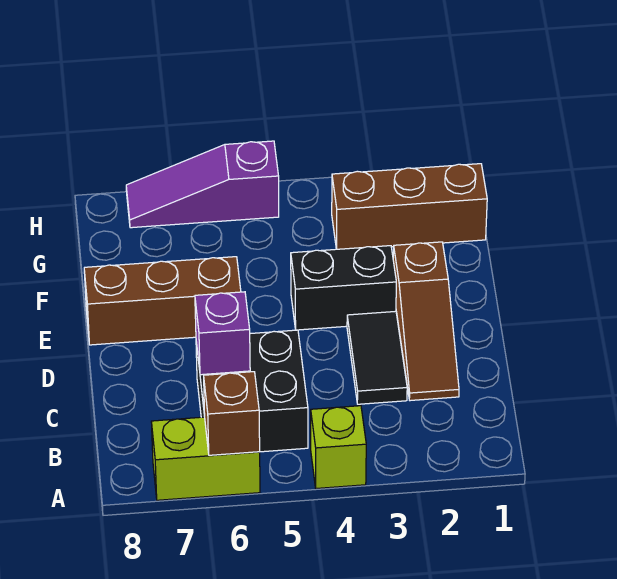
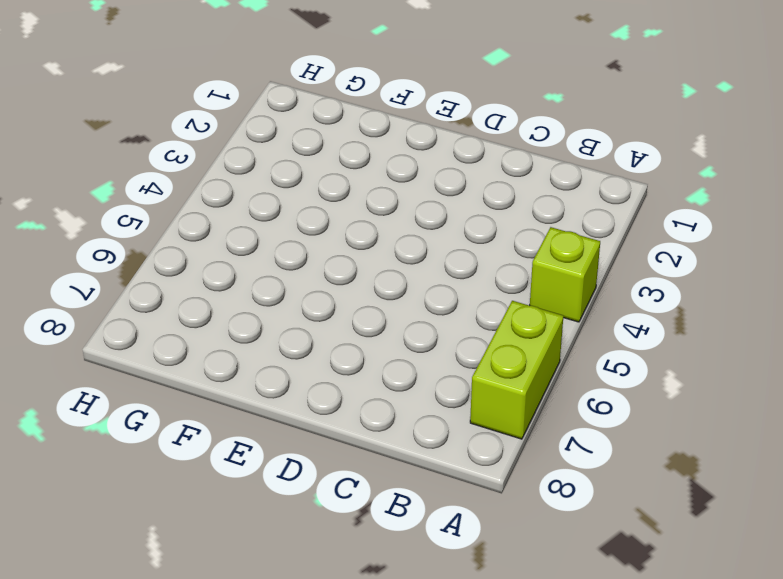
none -> black 2x2 brick [196,330,308,452]
none -> brown 1x3 slope [393,242,459,401]

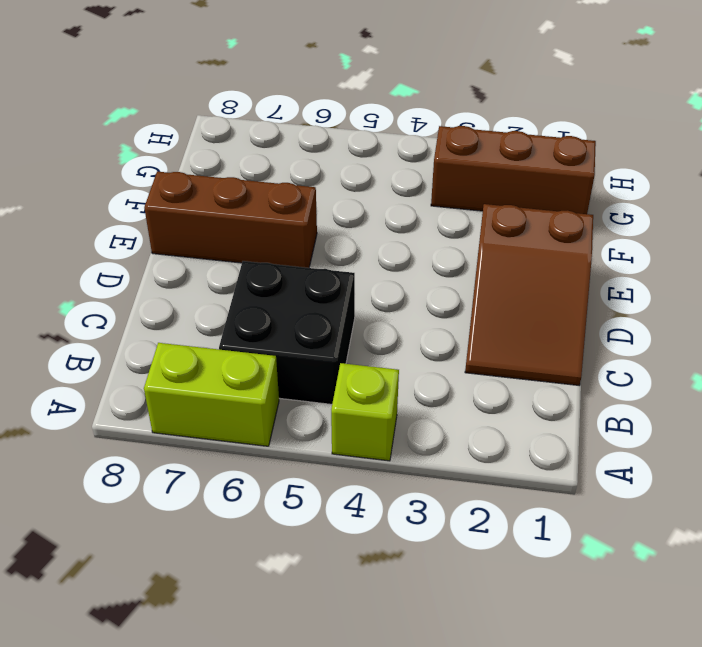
brown 2x3 slope [465,204,593,385] -> brown 1x3 slope [393,242,459,401]
none -> black 1x2 tile [347,311,407,404]
none -> black 1x2 brick [291,246,396,330]

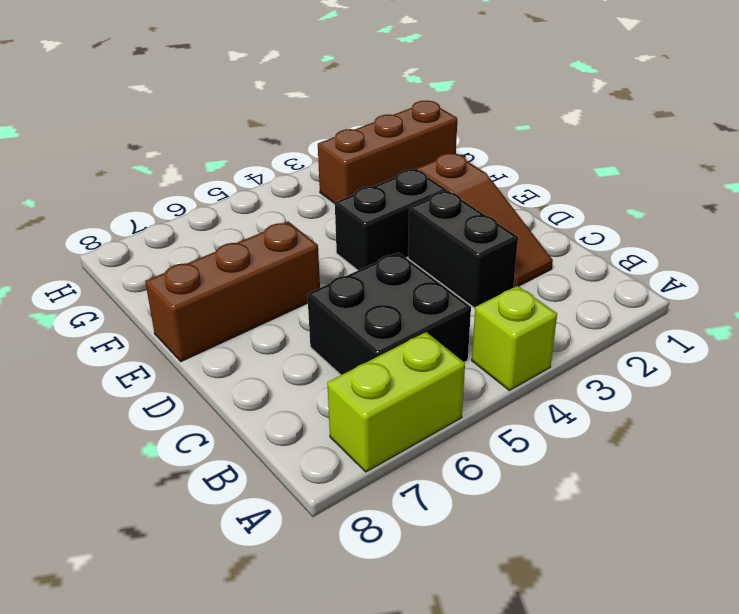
black 1x2 brick [408,191,518,308] -> black 1x2 tile [347,311,407,404]
none -> purple 1x3 slope [126,141,279,228]
none -> brown 1x1 brick [204,372,260,455]

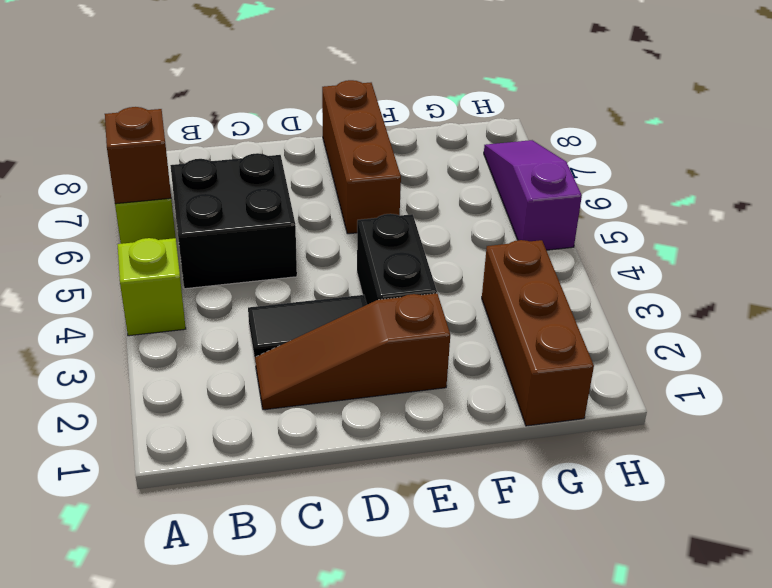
none -> purple 1x1 brick [195,292,250,375]

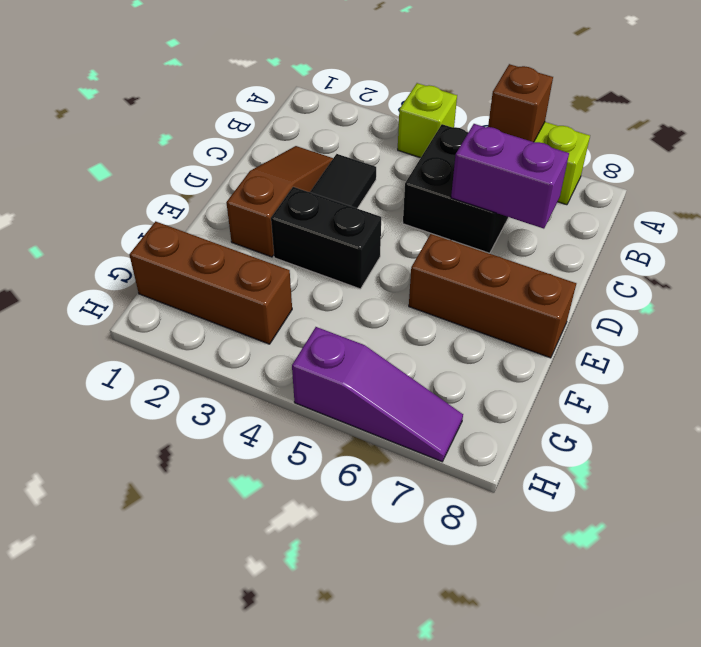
purple 1x2 brick [451,124,569,229] -> purple 1x1 brick [195,292,250,375]

